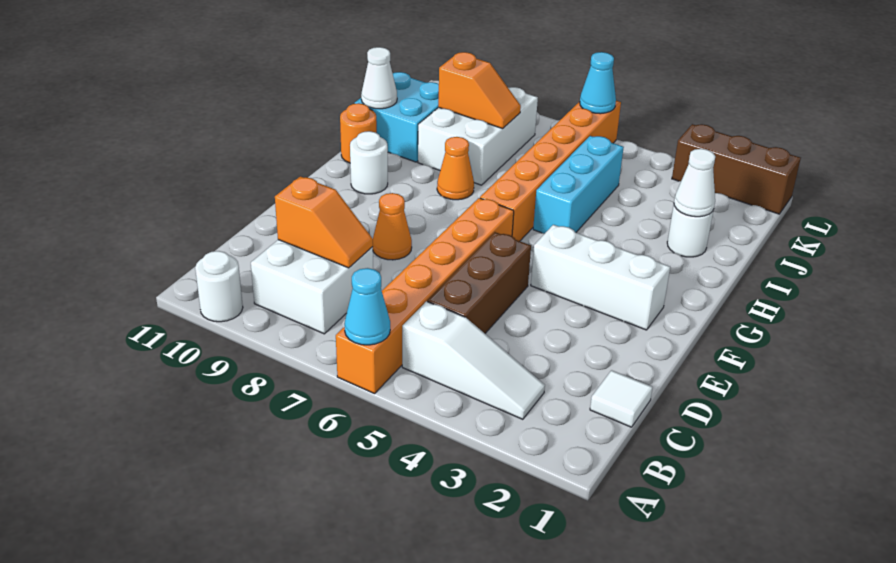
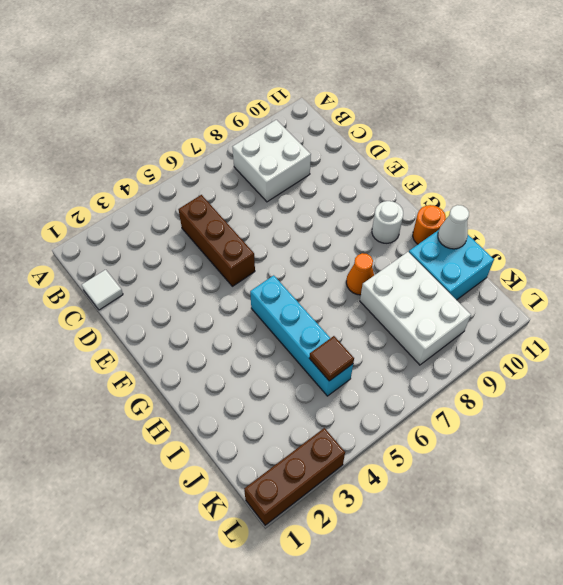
cyan 1x4 brick [250,275,353,396] -> cyan 1x3 brick [533,136,624,234]
brown 1x1 tile [309,336,354,381] -> none
none -> orange 1x6 brick [336,198,514,394]
none -> white 1x1 round brick [195,251,243,322]
none -> white 1x3 slope [402,301,545,419]

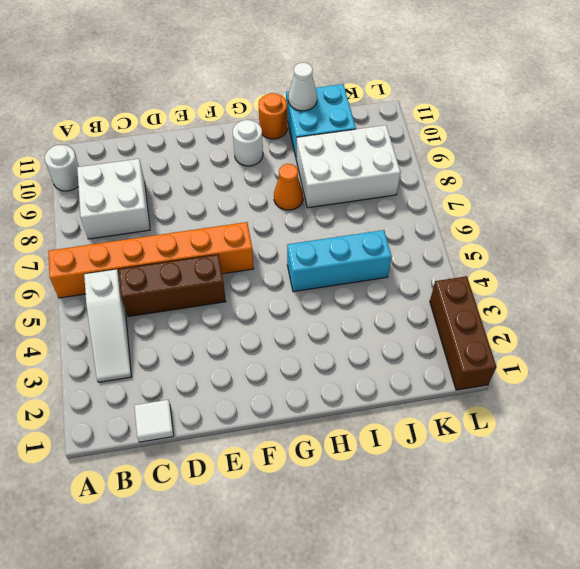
none -> orange 1x1 cone [373,193,412,260]
none -> white 1x3 brick [531,225,670,330]
none -> orange 1x6 brick [480,101,621,241]

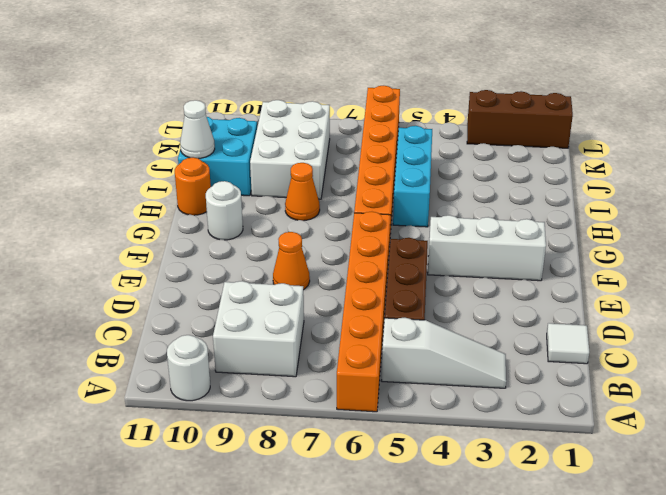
none -> white 1x1 round brick [667,205,714,257]
none -> cyan 1x1 cone [344,268,390,345]
none -> orange 1x2 slope [275,176,373,268]

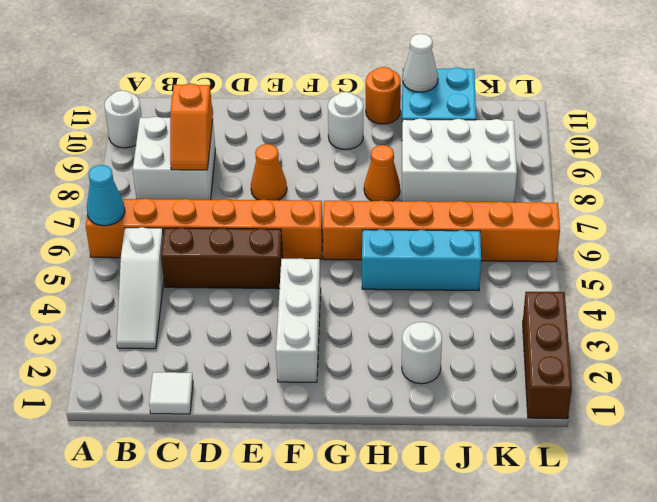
none -> white 1x1 cone [674,149,715,217]
none -> orange 1x2 slope [438,52,521,129]
none -> cyan 1x1 cone [580,52,616,114]

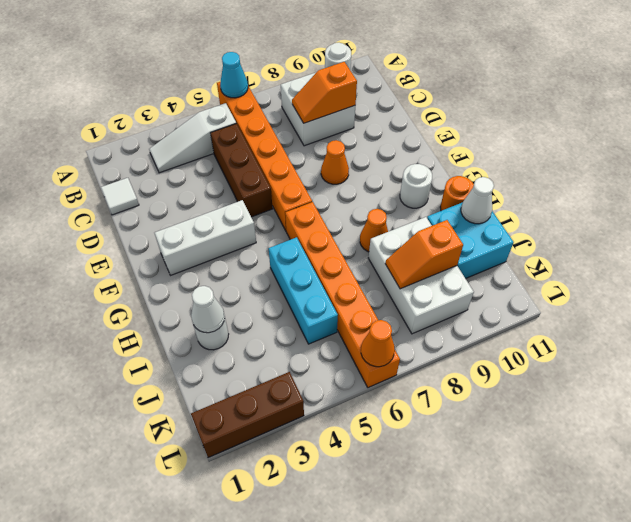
orange 1x1 cone [361,320,395,367] -> cyan 1x1 cone [580,52,616,114]

